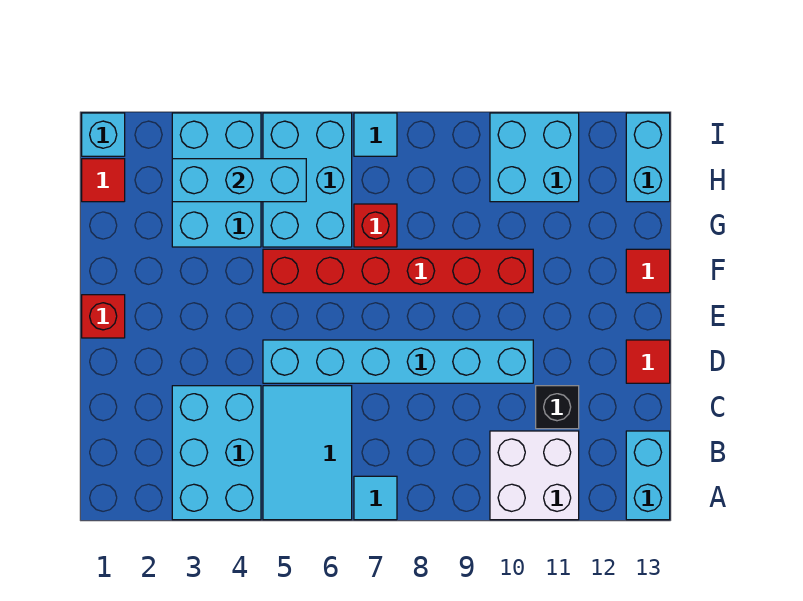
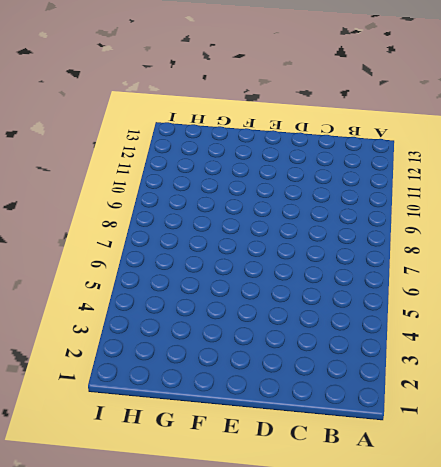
none -> cyan 2x3 brick [172,386,261,520]
none -> cyan 2x3 tile [263,386,352,520]
none -> cyan 1x1 tile [354,476,397,520]

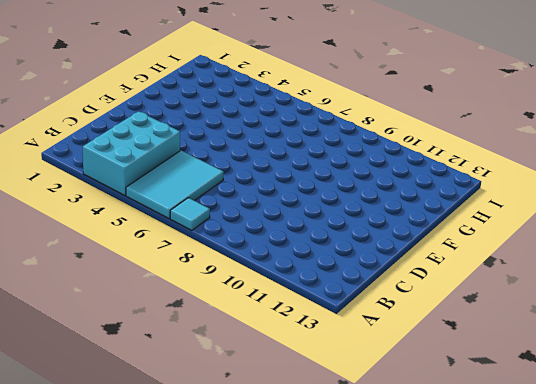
none -> white 2x2 brick [490,431,579,520]
none -> cyan 1x2 brick [626,431,670,520]
none -> black 1x1 brick [536,386,579,429]

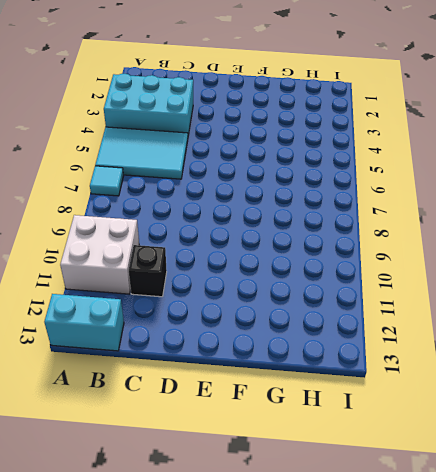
none -> cyan 1x6 brick [263,340,533,383]
none -> red 1x1 tile [626,340,670,383]
none -> red 1x1 brick [82,295,125,338]

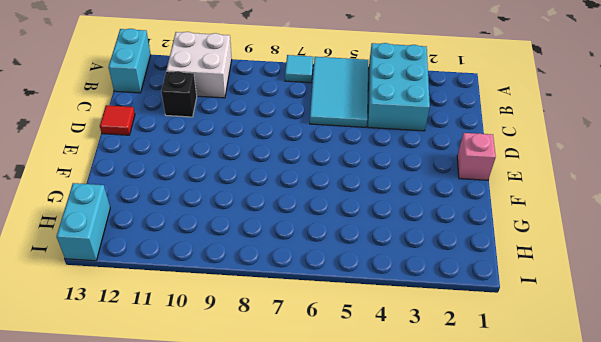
pink 1x1 brick [457,133,496,180] -> red 1x1 brick [82,295,125,338]
none -> cyan 1x6 brick [263,340,533,383]
none -> red 1x6 brick [263,249,533,293]
none -> red 1x1 tile [626,249,670,293]

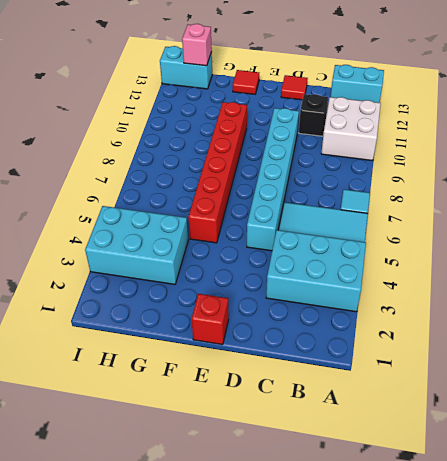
pink 1x1 brick [182,24,212,66] -> none
none -> cyan 2x3 brick [263,113,352,247]
none -> red 1x1 brick [354,204,397,247]
none -> red 1x1 tile [82,159,125,202]

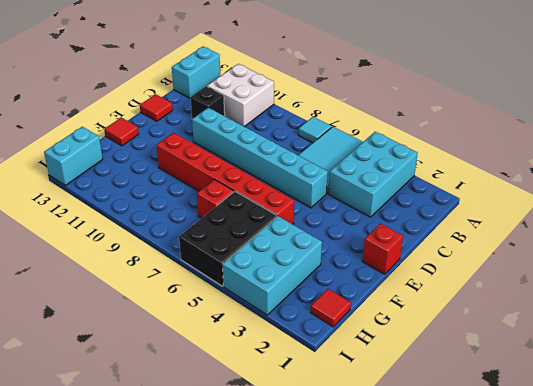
black 2x3 brick [179,192,277,286] -> cyan 2x3 brick [263,113,352,247]
none -> cyan 2x2 brick [490,113,579,202]
none -> cyan 1x1 brick [82,113,125,156]
none -> cyan 1x1 tile [354,113,397,156]

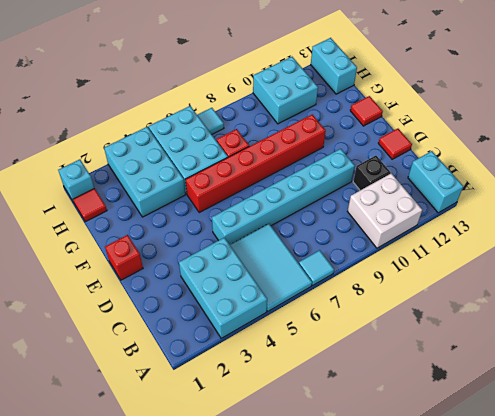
none -> cyan 1x3 brick [172,159,306,202]

